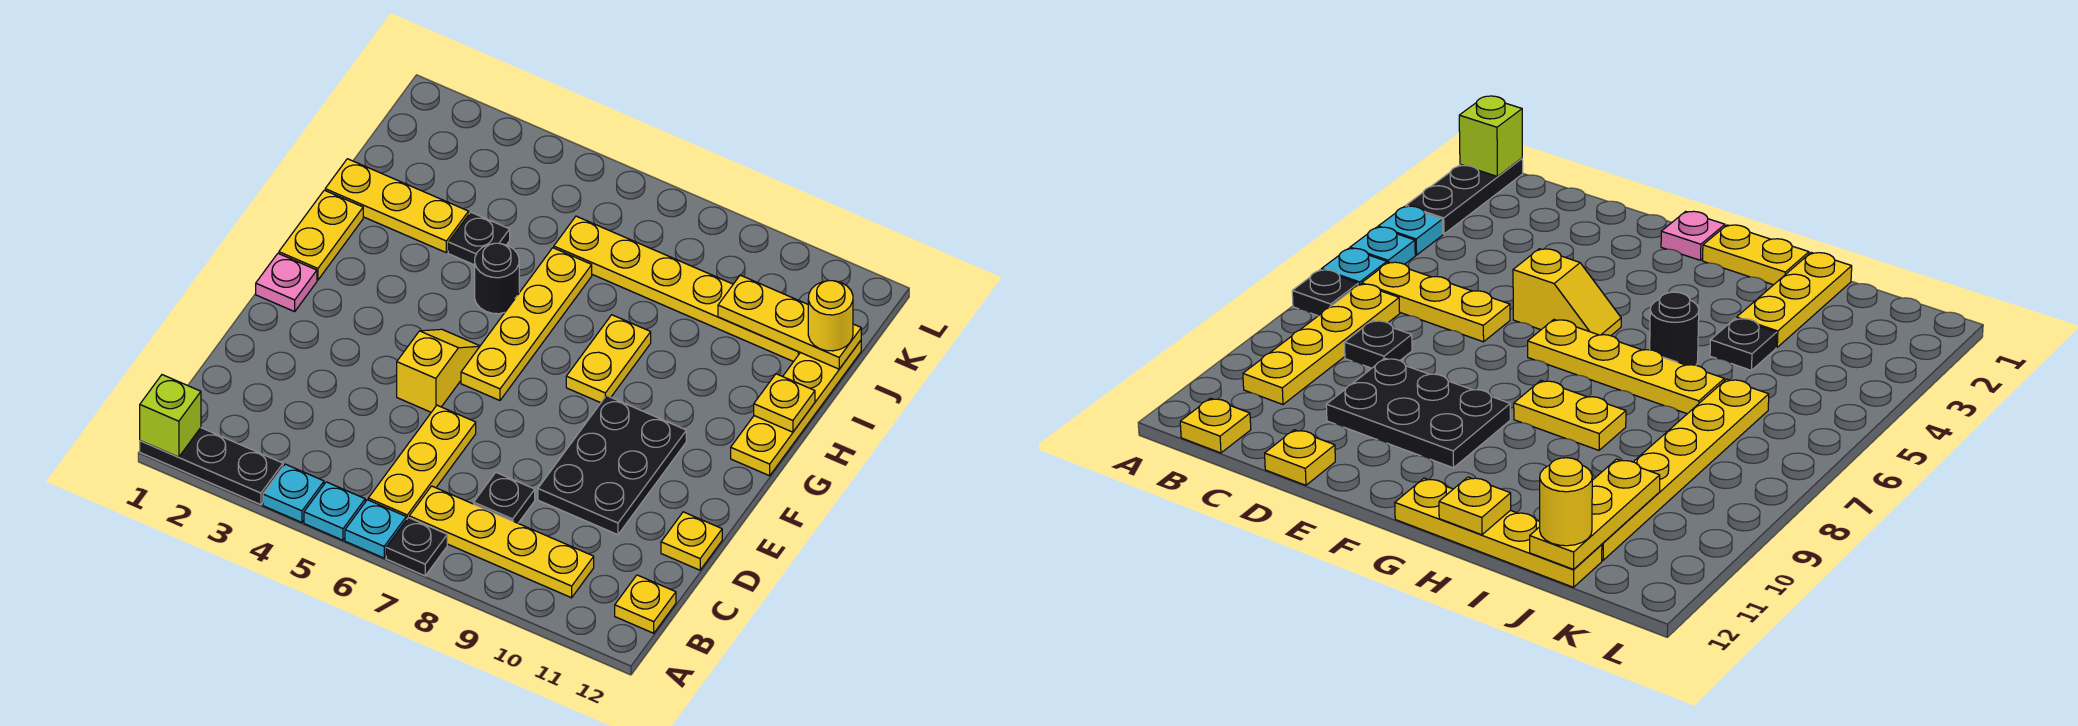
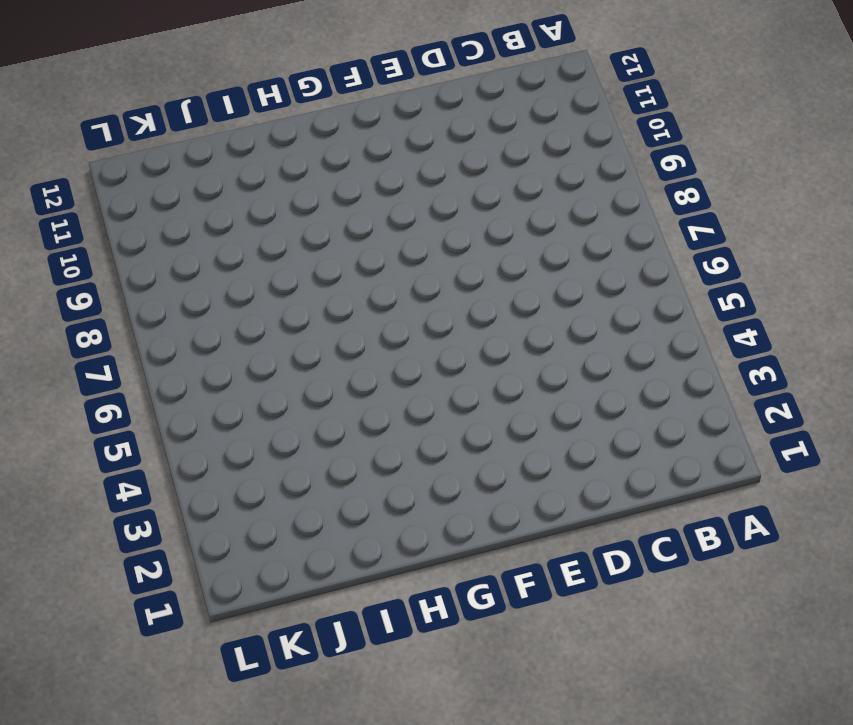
none -> black 1x3 plate [140,428,283,505]
none -> cyan 1x1 plate [263,464,324,522]
none -> cyan 1x1 plate [304,482,365,540]

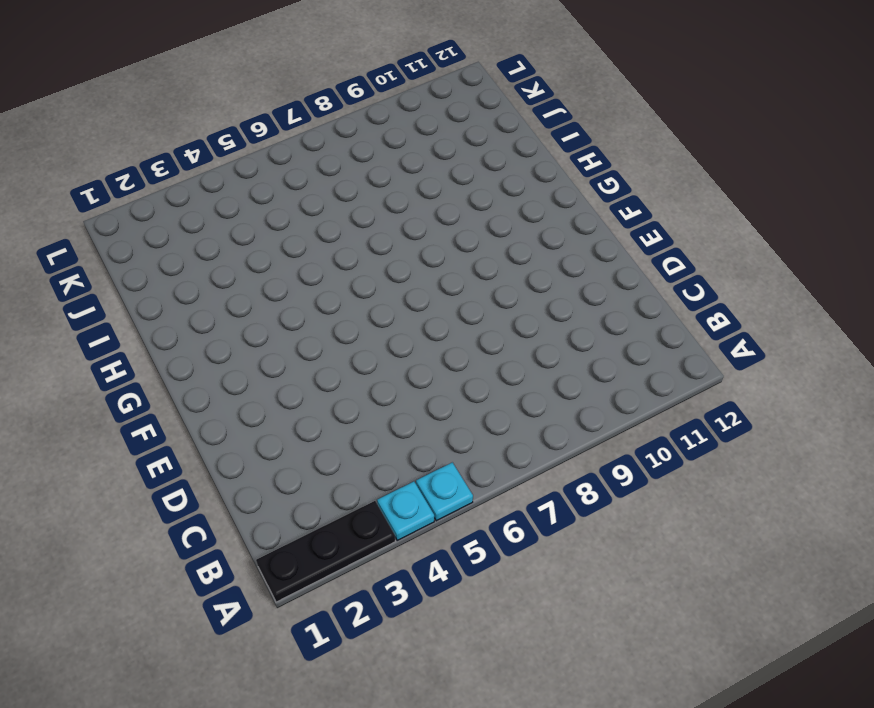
none -> cyan 1x1 plate [345,500,406,558]
none -> black 1x1 plate [386,518,447,576]
none -> yellow 1x3 plate [368,405,476,520]

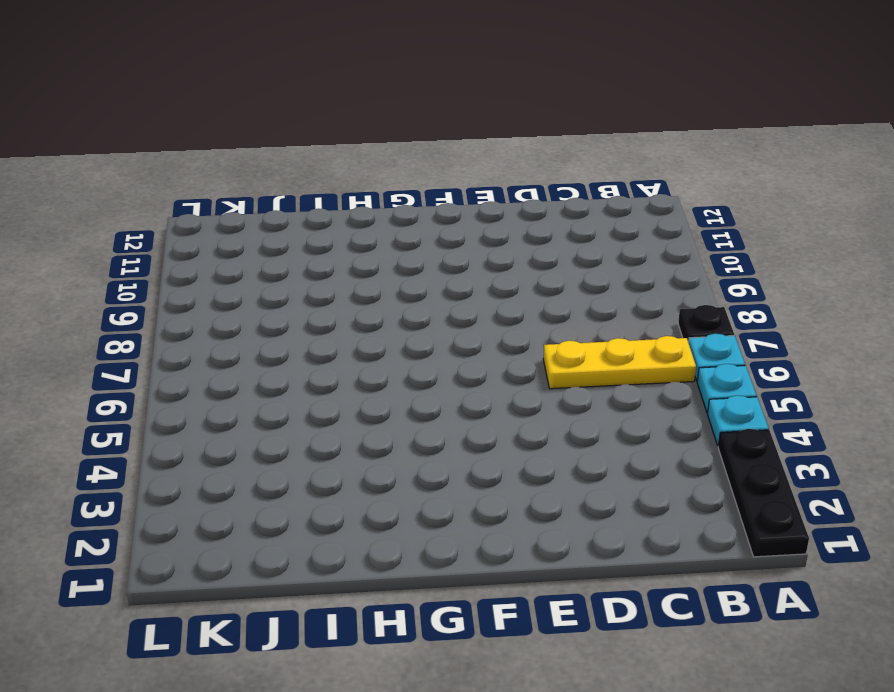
none -> yellow 1x4 plate [409,486,594,598]
none -> yellow 1x1 plate [615,575,676,633]
none -> black 1x1 plate [474,473,535,523]

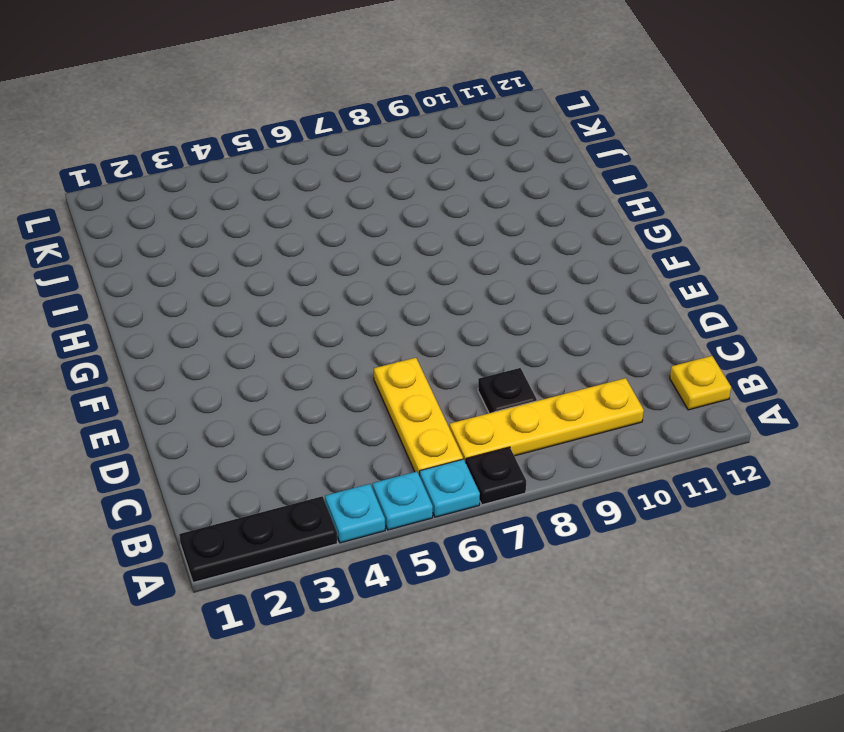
none -> black 2x3 plate [538,396,686,535]
none -> yellow 1x1 plate [661,512,722,570]
none -> yellow 1x2 slope [397,329,480,412]

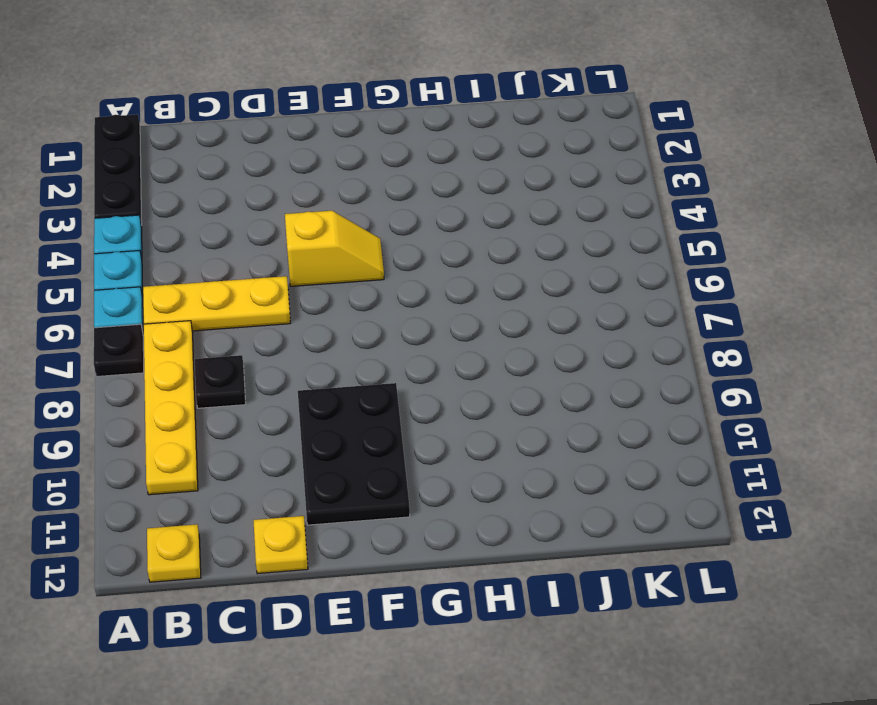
black 2x3 plate [298,383,410,525] -> black 2x3 plate turned to [538,396,686,535]
none -> pink 1x1 plate [256,253,317,312]
none -> yellow 1x4 plate [461,248,592,400]
none -> yellow 1x2 plate [279,190,363,280]

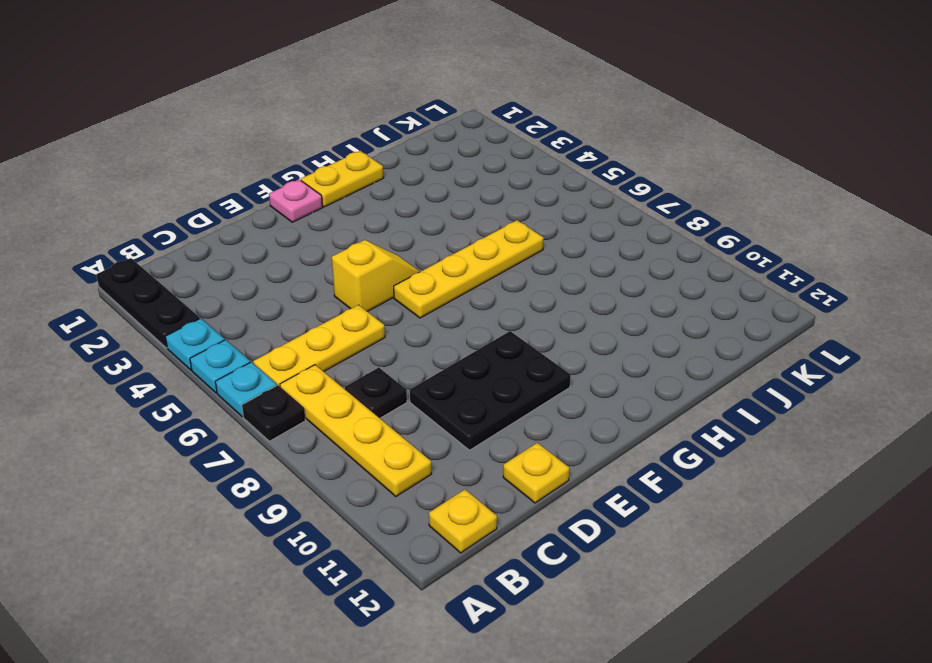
none -> yellow 1x2 plate [566,315,651,403]
none -> yellow 1x4 plate [731,341,861,476]
none -> black 1x1 round brick [475,243,519,314]

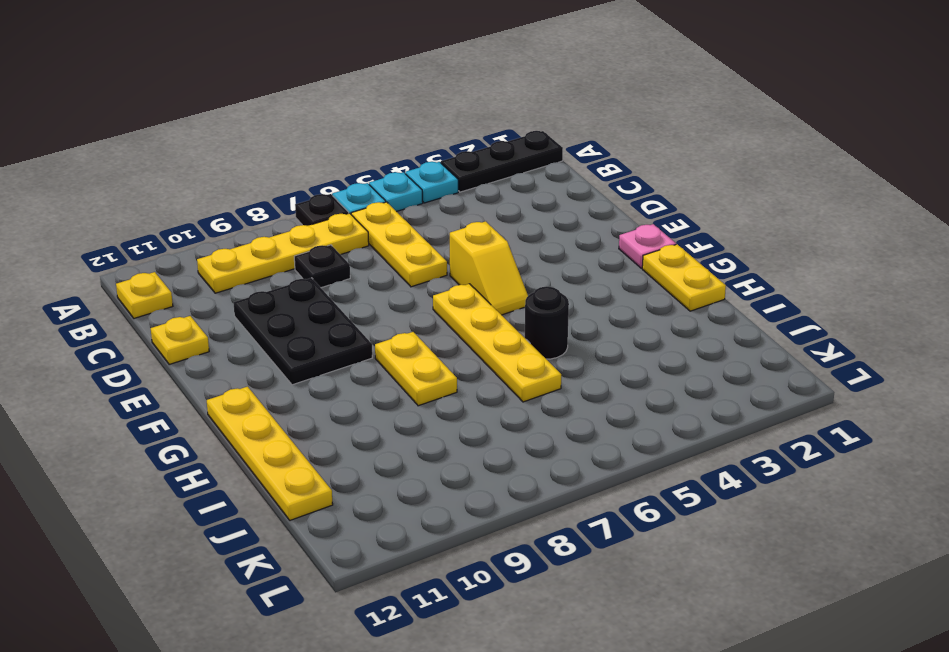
none -> yellow 1x3 plate [325,159,469,252]
none -> black 1x1 plate [448,212,510,265]
none -> yellow 1x6 plate [554,216,800,362]

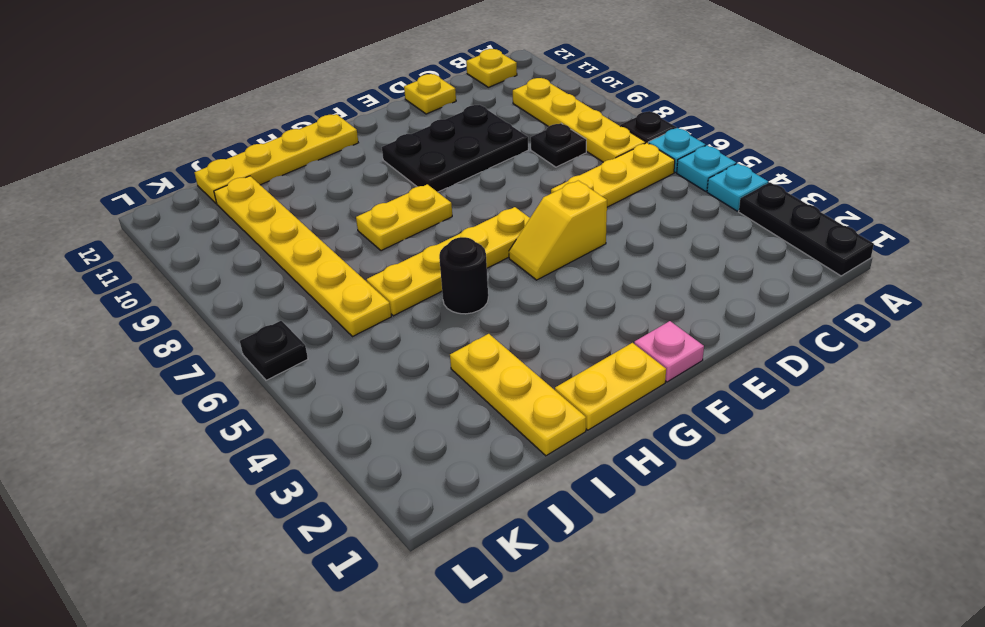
black 1x1 plate [240,321,308,380] -> black 1x1 plate moved to [448,212,510,265]
none -> lime 1x1 brick [140,375,201,457]
none -> yellow 1x1 plate [754,374,815,432]
none -> yellow 1x3 plate [718,275,861,369]

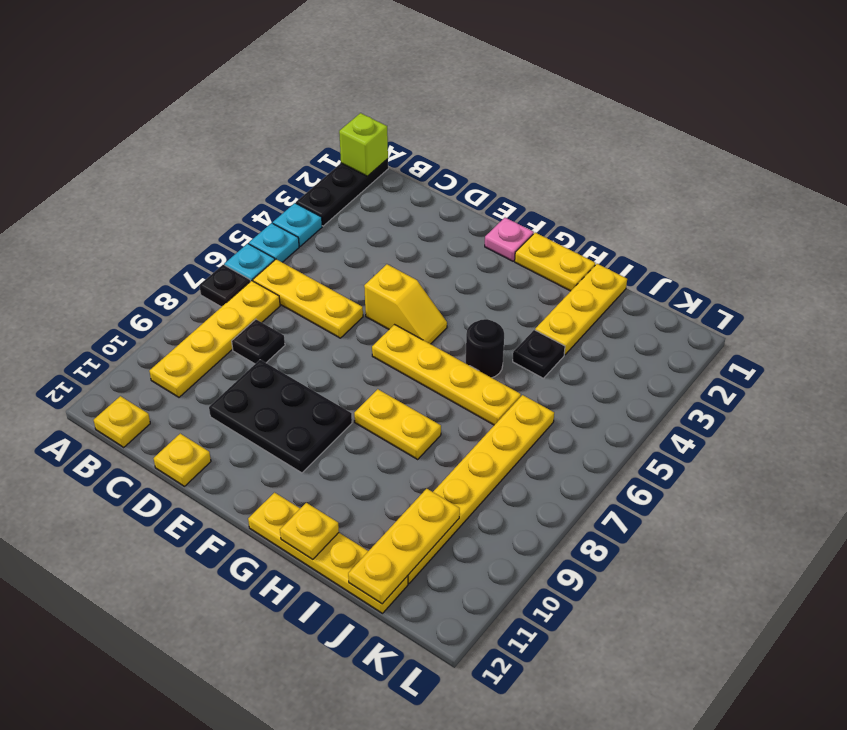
none -> yellow 1x1 round brick [808,281,853,351]

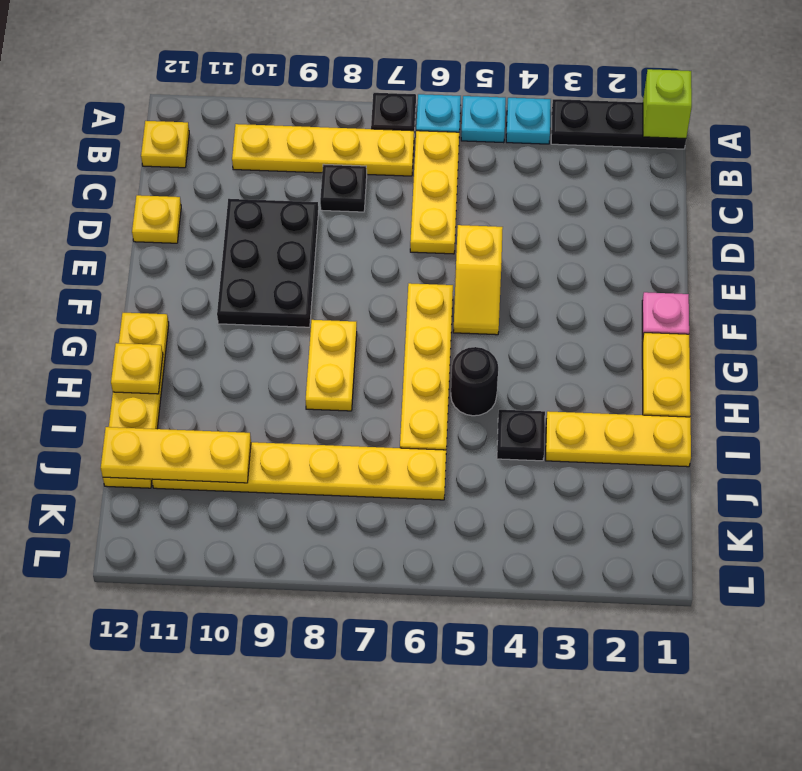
none -> yellow 1x1 round brick [808,281,853,351]

